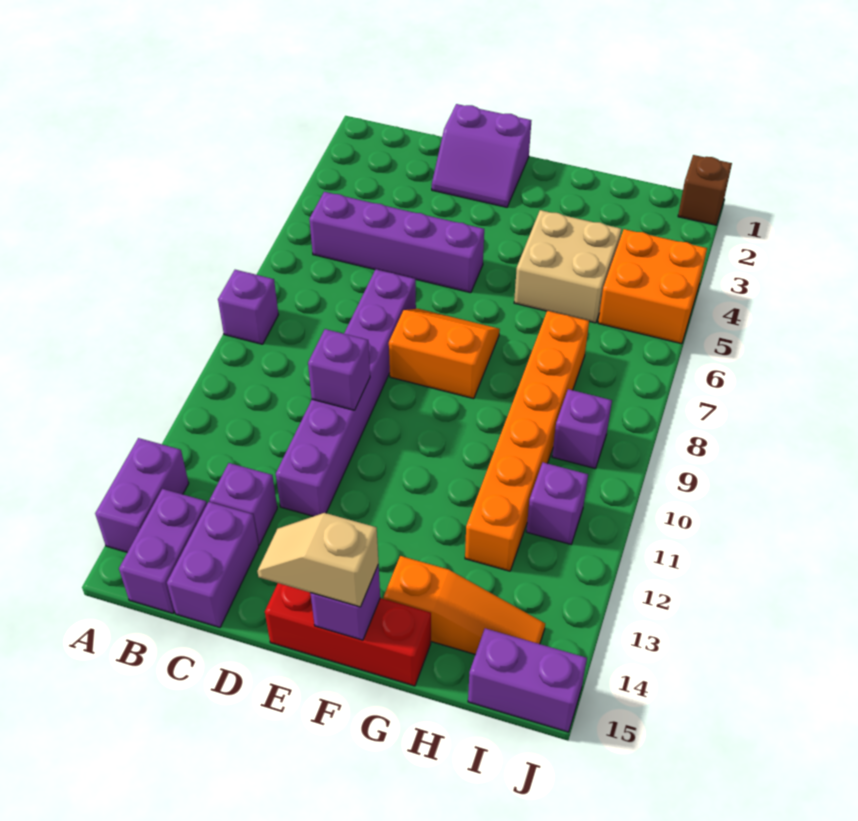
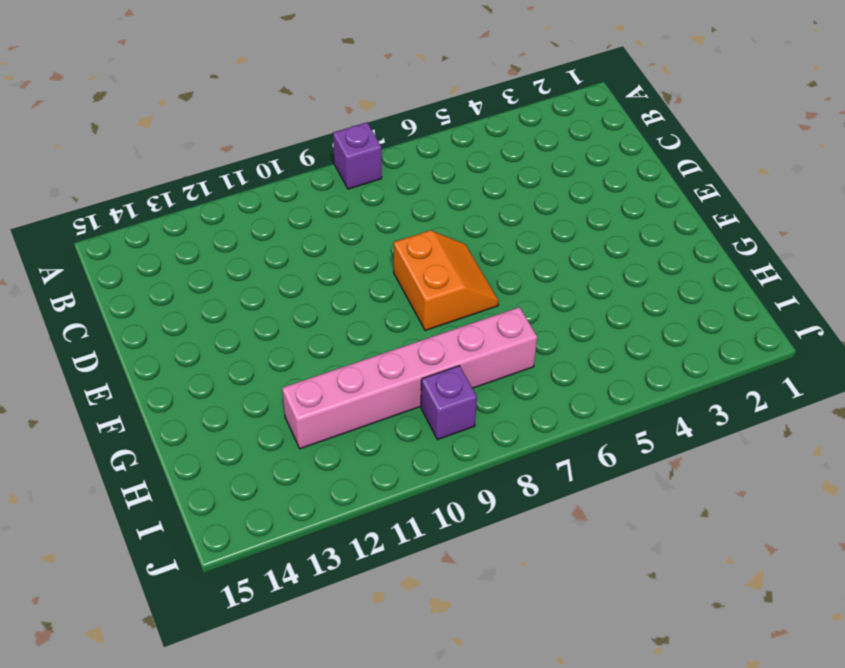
pink 1x6 brick [282,307,537,449] -> orange 1x6 brick [465,311,589,571]
none -> purple 1x2 brick [95,438,189,552]
none -> purple 1x4 brick [309,192,484,293]
none -> purple 1x2 brick [119,489,207,613]

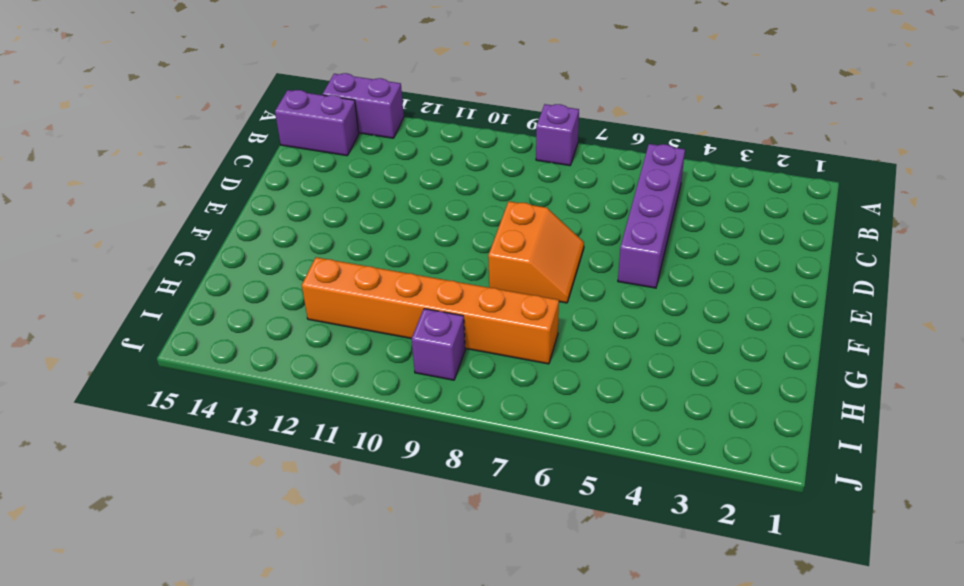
none -> purple 1x1 brick [210,463,277,545]
none -> purple 1x2 brick [167,502,259,627]
none -> purple 2x2 slope [432,104,531,207]

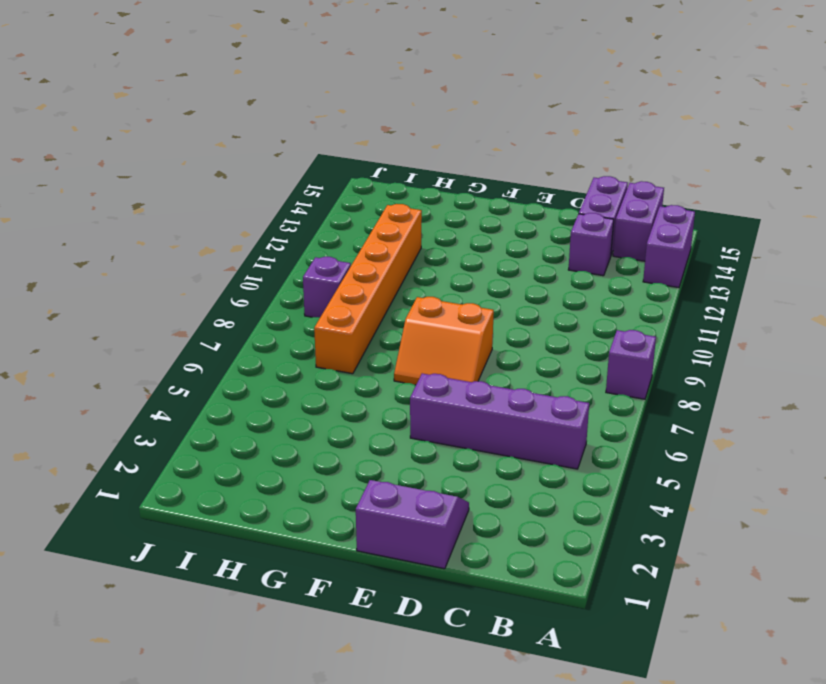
none -> purple 1x6 brick [276,269,416,516]
none -> red 1x3 brick [265,583,431,686]
none -> tan 2x2 brick [514,210,621,323]

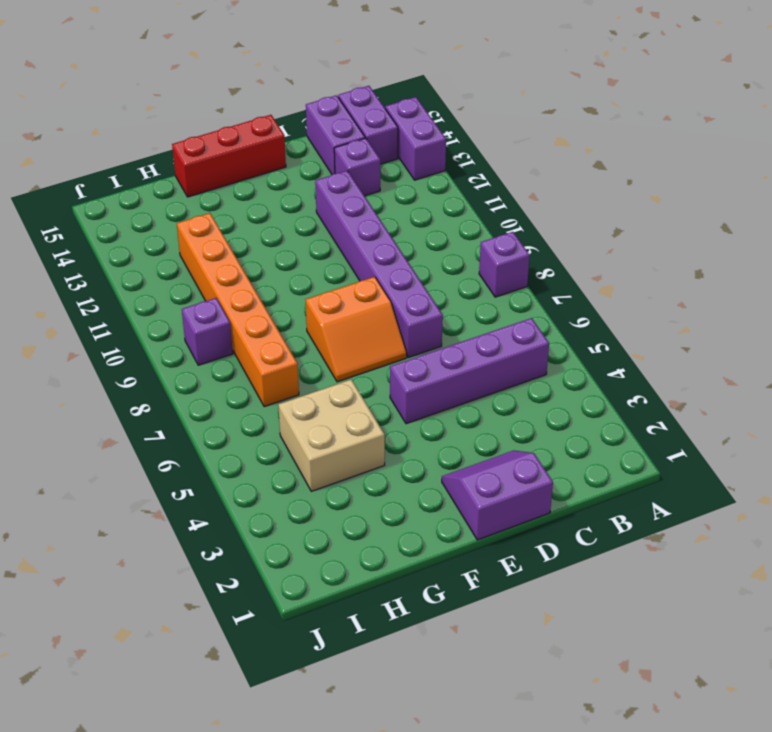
none -> orange 1x3 slope [384,556,545,654]
none -> orange 2x2 brick [598,229,707,344]
none -> purple 1x1 brick [526,462,588,544]

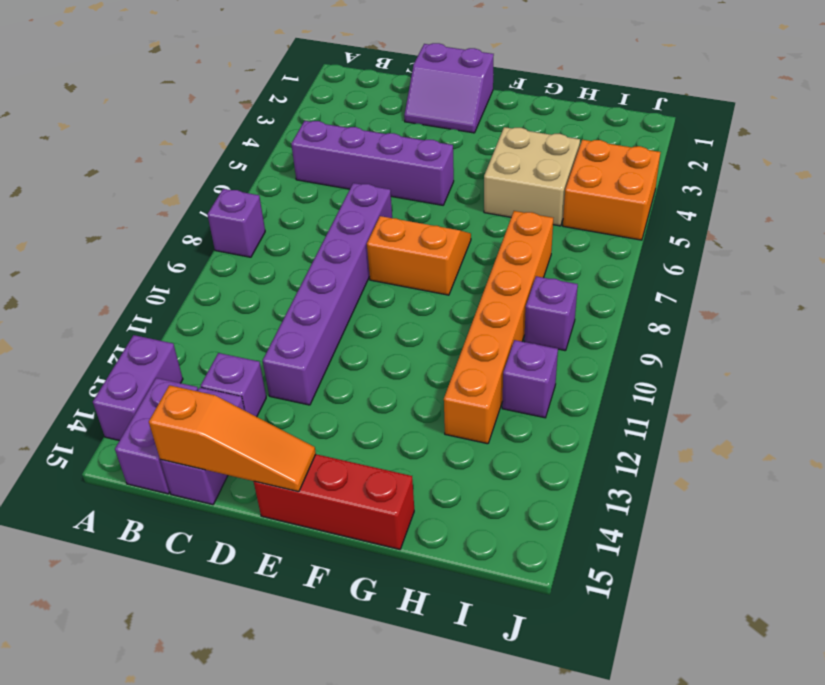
orange 1x3 slope [149,385,316,492] -> orange 1x3 slope moved to [384,556,545,654]
none -> purple 1x2 brick [468,628,587,732]
none -> brown 1x1 brick [678,155,732,225]
none -> purple 1x1 brick [308,329,370,410]

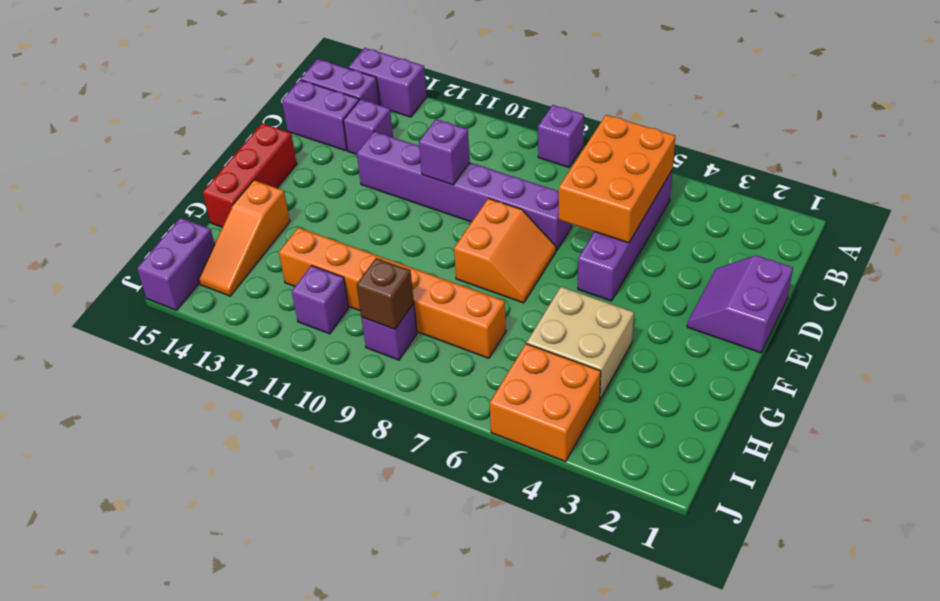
orange 2x3 brick [559,115,675,243] -> none
brown 1x1 brick [357,258,414,329] -> brown 1x1 brick moved to [678,155,732,225]
none -> purple 1x1 brick [311,564,380,640]
none -> tan 1x2 slope [257,513,379,607]

